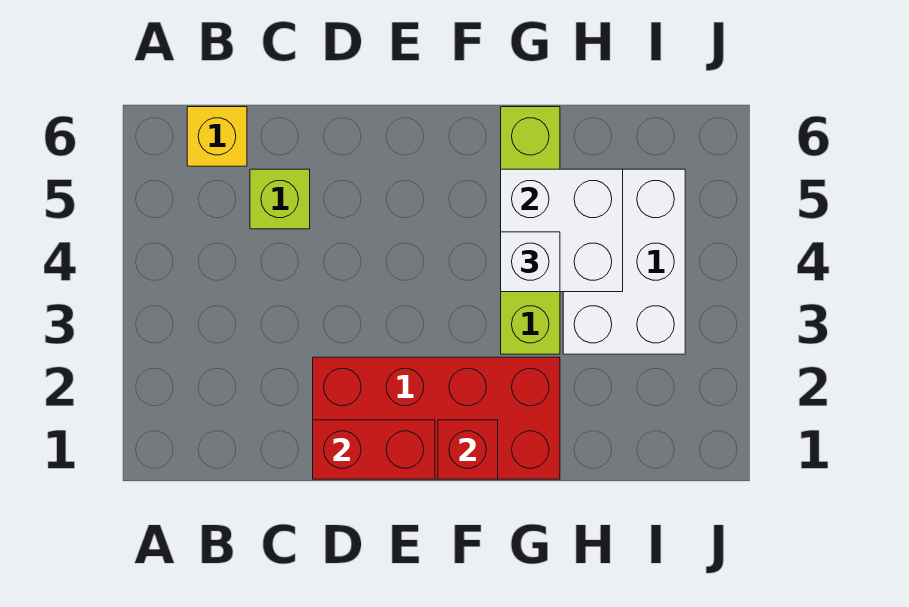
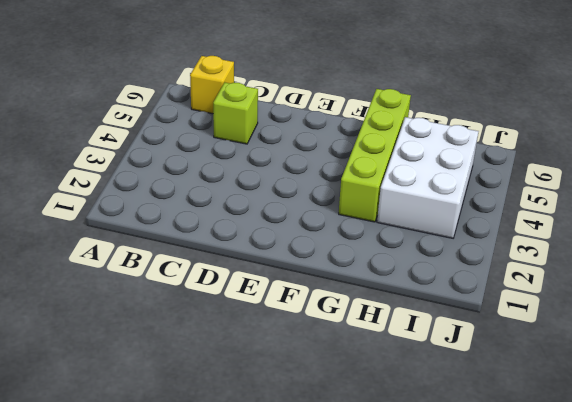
none -> red 2x4 brick [313,357,560,479]
none -> red 1x2 brick [313,420,435,479]

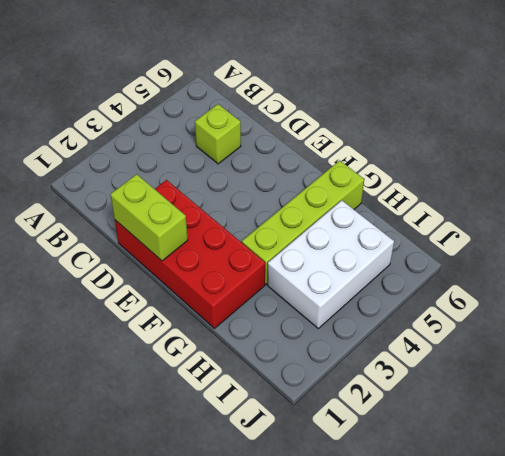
lime 1x2 brick [110,174,188,261] -> red 1x2 brick [313,420,435,479]
none -> yellow 1x1 brick [187,107,247,166]
none -> red 1x1 brick [438,420,498,479]

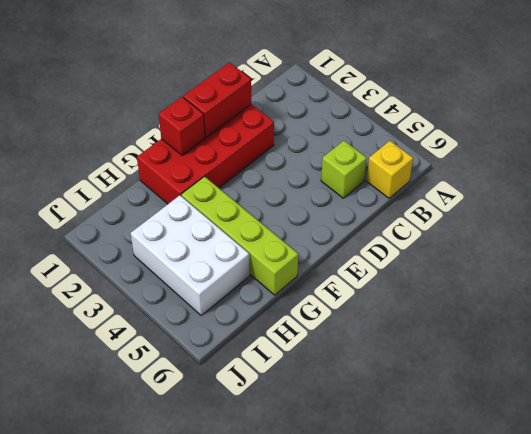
none -> white 2x2 brick [501,169,623,292]
none -> white 1x1 brick [501,232,560,292]

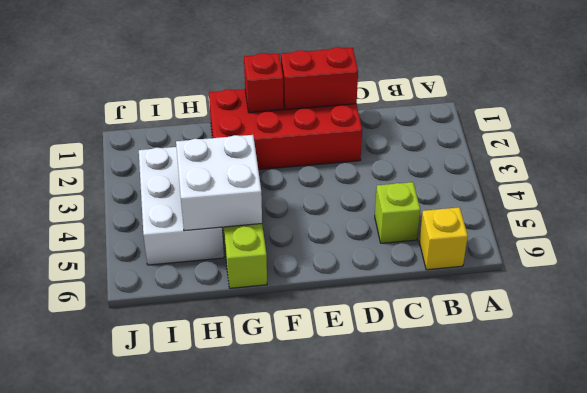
none -> white 1x1 brick [501,232,560,292]

